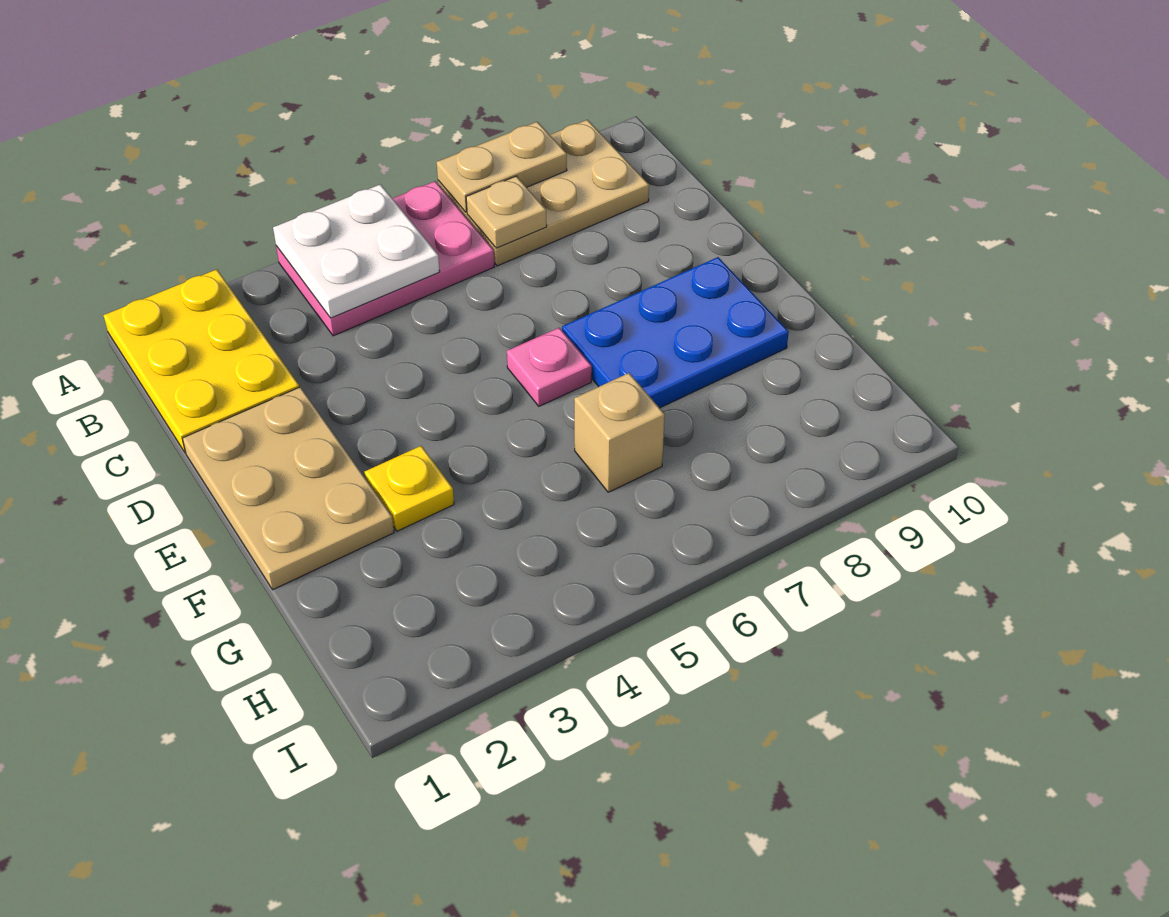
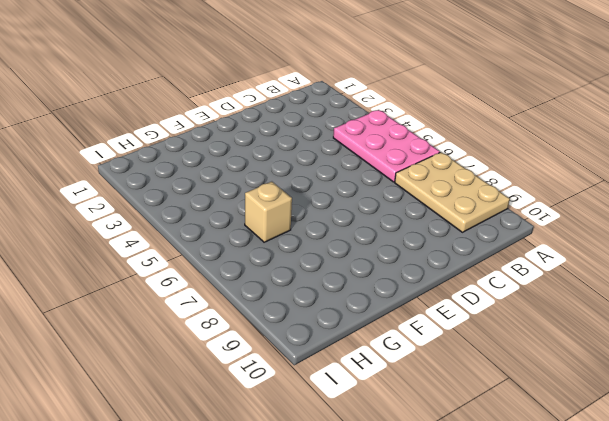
none -> yellow 2x3 plate [103,269,299,453]
none -> tan 2x3 plate [182,387,394,590]

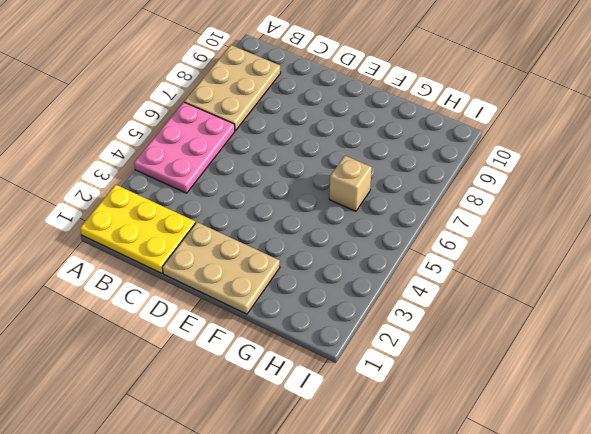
none -> pink 1x1 plate [507,328,592,406]
none -> blue 2x3 plate [562,257,789,408]

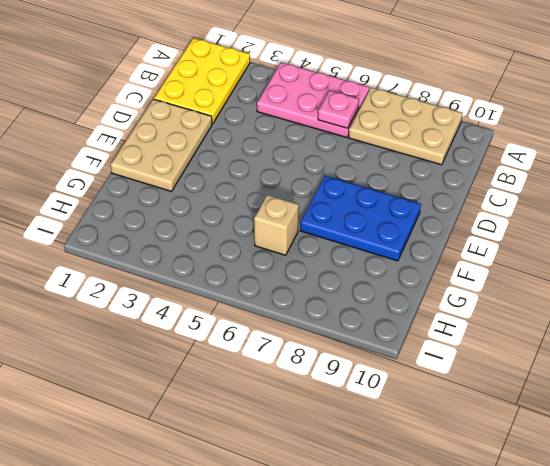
pink 1x1 plate [318,91,359,128] -> pink 1x1 plate moved to [507,328,592,406]
none -> yellow 1x1 plate [364,446,454,531]
none -> white 2x2 plate [273,184,440,318]

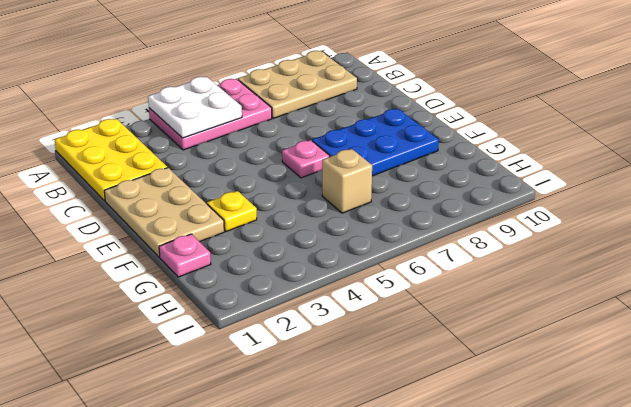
pink 1x1 plate [159,234,211,277] -> none
none -> tan 1x2 plate [436,122,567,212]
none -> tan 1x1 plate [466,176,547,248]

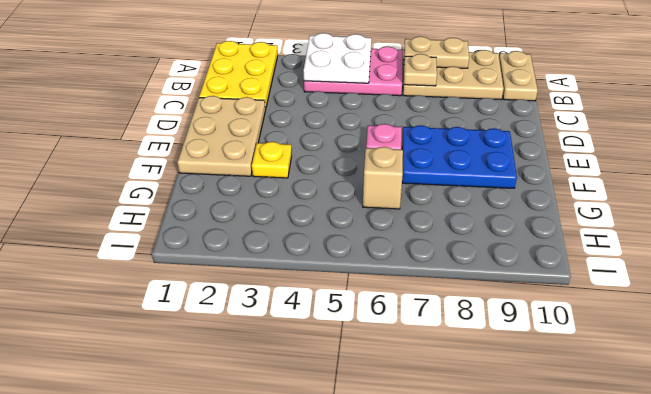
tan 1x2 plate [499,51,538,101] -> none

